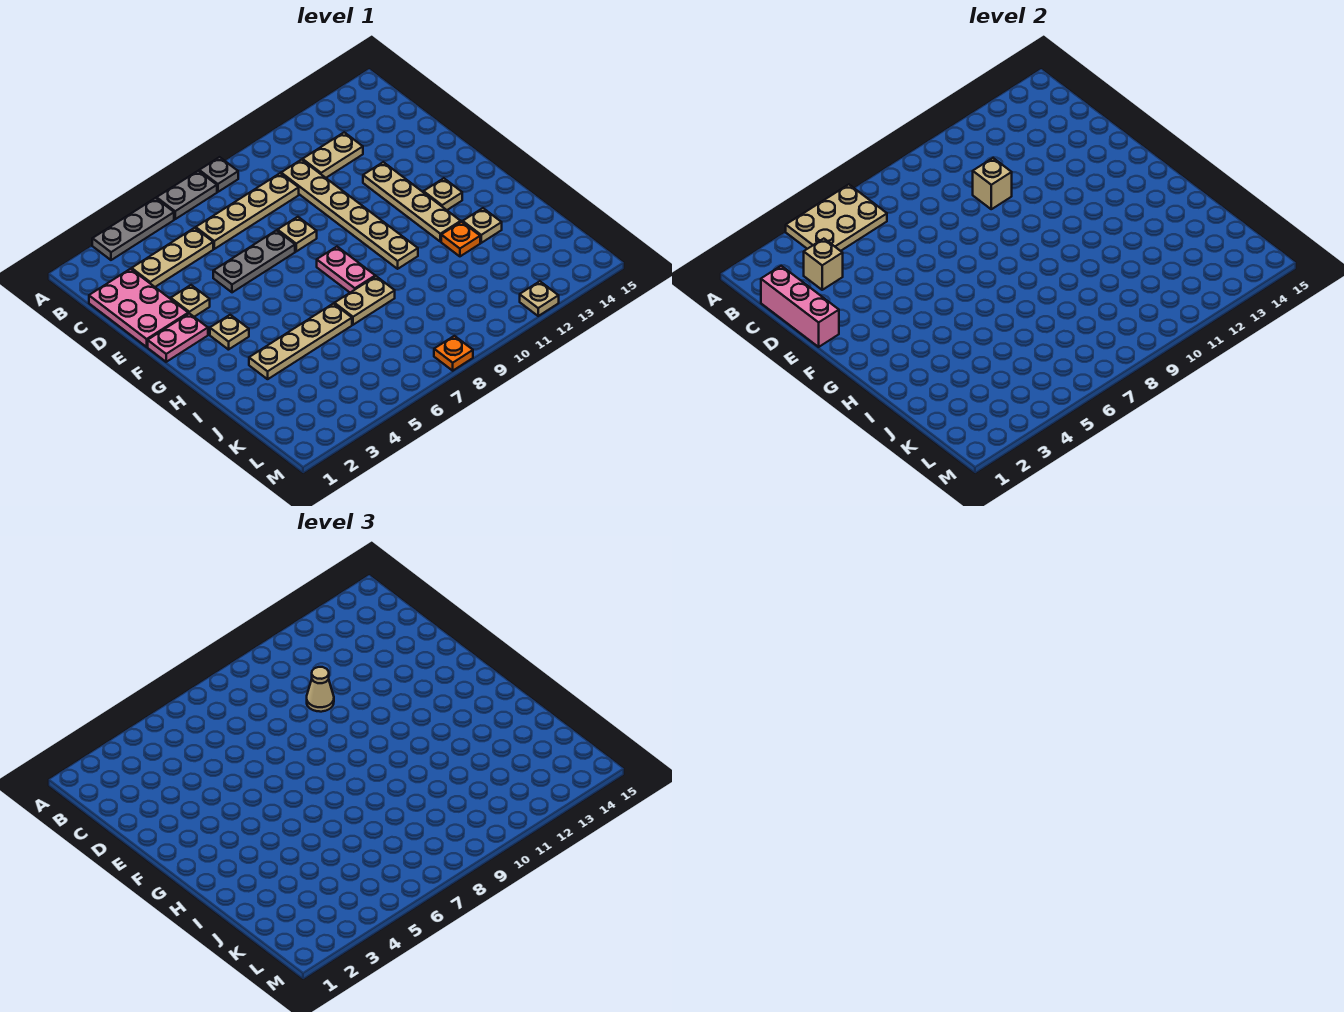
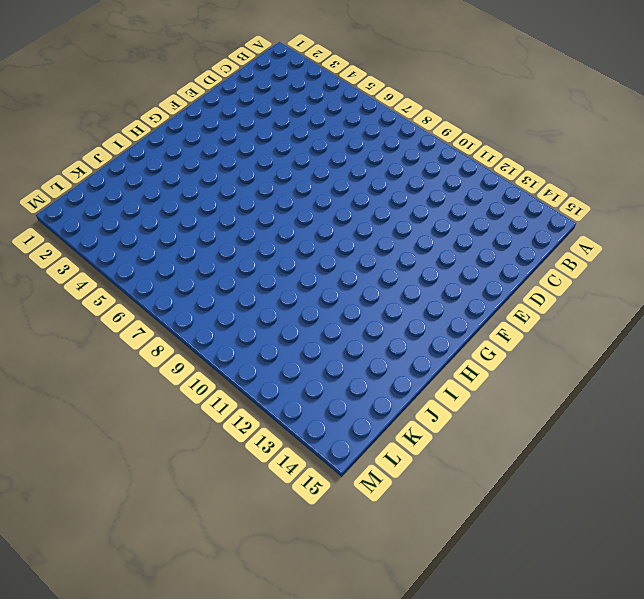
none -> grey 1x3 plate [92,198,174,260]
none -> grey 1x2 plate [157,171,217,219]
none -> grey 1x1 plate [199,157,238,192]

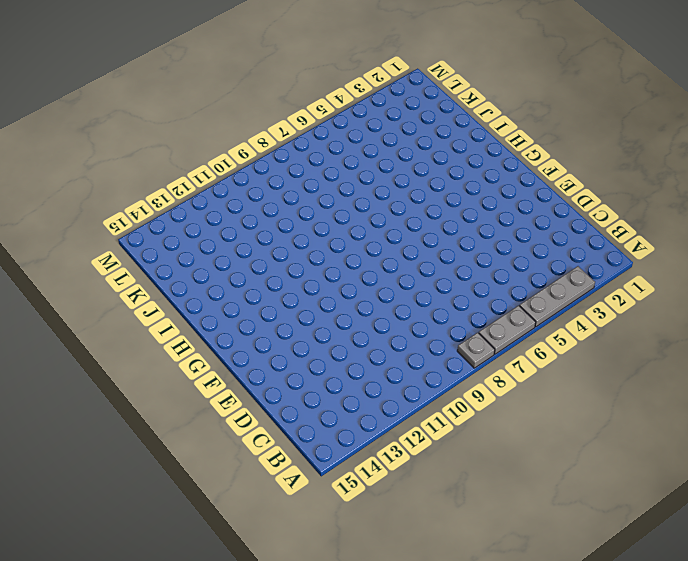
none -> pink 2x3 plate [89,269,188,347]
none -> tan 1x3 plate [132,228,213,287]
none -> tan 1x4 plate [196,173,299,249]

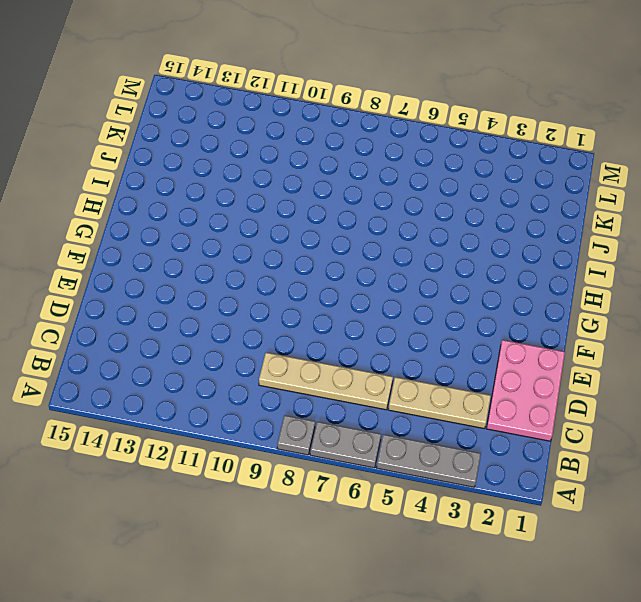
none -> tan 1x6 plate [281,160,418,269]
none -> tan 1x2 plate [303,132,363,178]
none -> tan 1x1 plate [171,285,210,317]

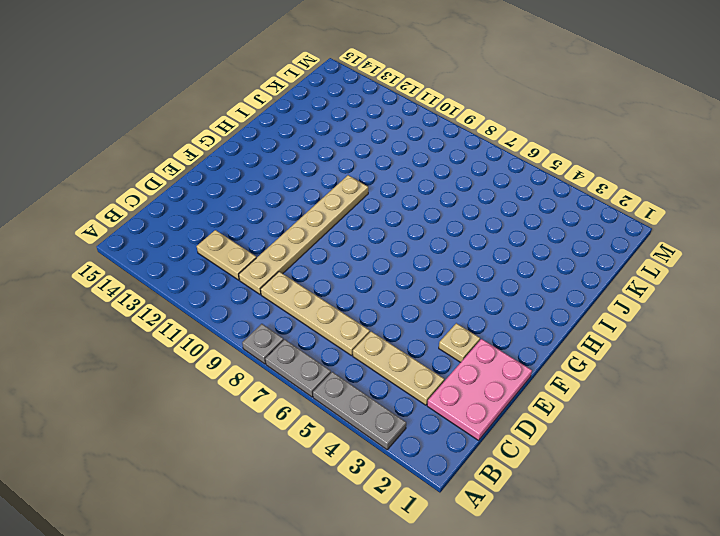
none -> grey 1x3 plate [213,230,295,292]
none -> tan 1x1 plate [278,217,317,251]
none -> tan 1x4 plate [363,162,461,242]

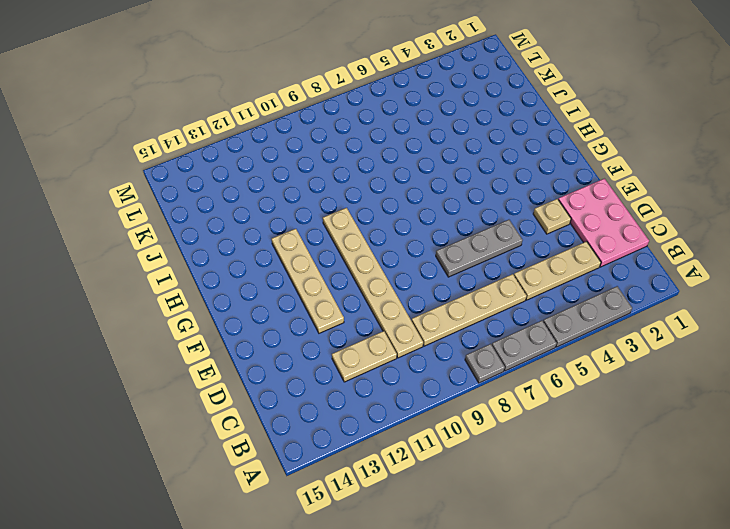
none -> tan 1x1 plate [278,217,317,251]
none -> pink 1x2 plate [148,313,208,362]
none -> tan 1x1 plate [210,315,249,350]

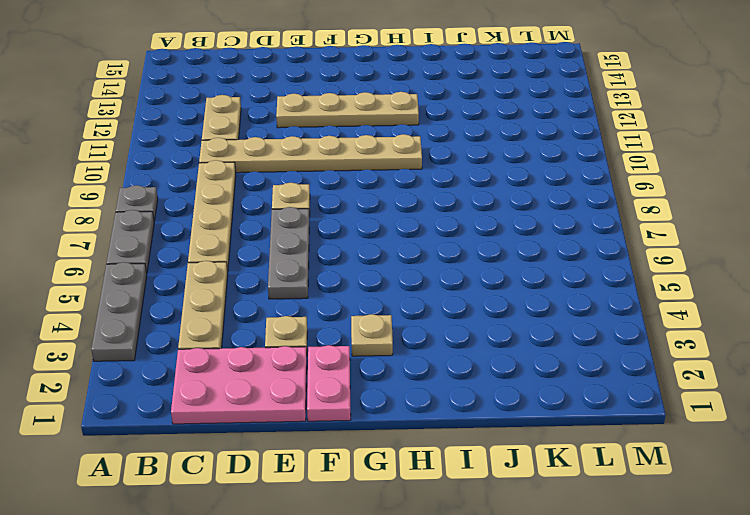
none -> pink 1x2 plate [317,247,375,293]
none -> tan 1x1 plate [424,178,462,210]
none -> tan 1x4 plate [249,304,352,379]

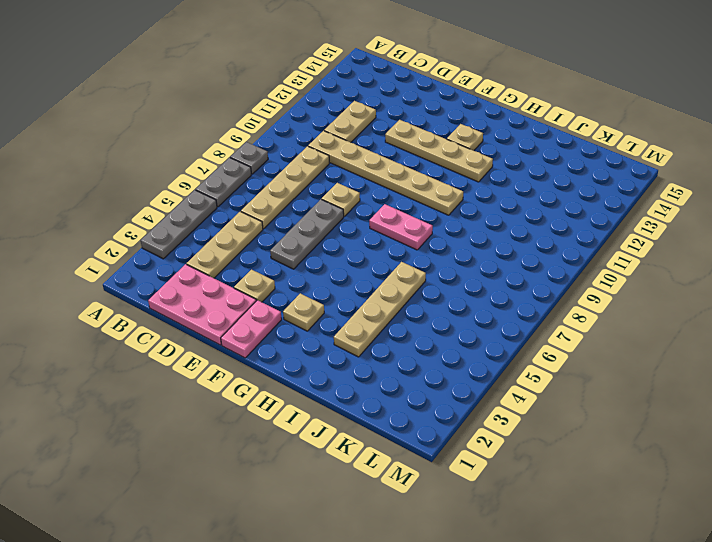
none -> tan 1x2 plate [334,276,395,325]
none -> orange 1x1 plate [441,222,480,256]
none -> tan 1x1 plate [463,208,502,243]

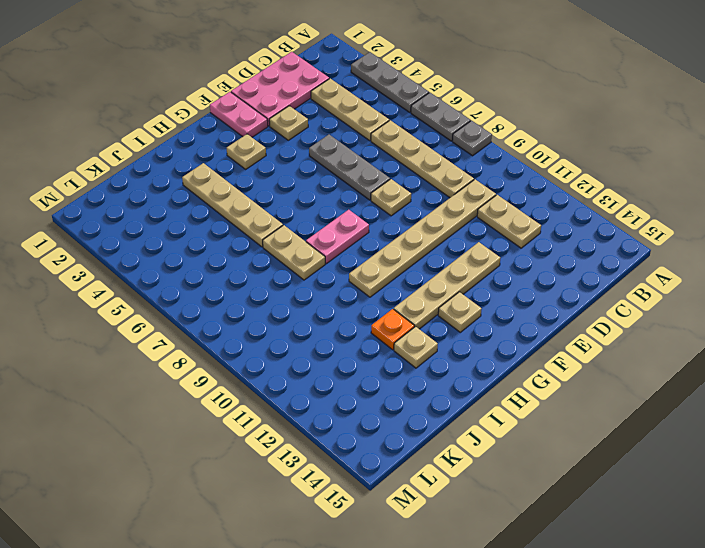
none -> orange 1x1 plate [434,336,473,371]
none -> tan 1x1 plate [520,281,559,316]
none -> tan 2x3 plate [786,185,887,251]

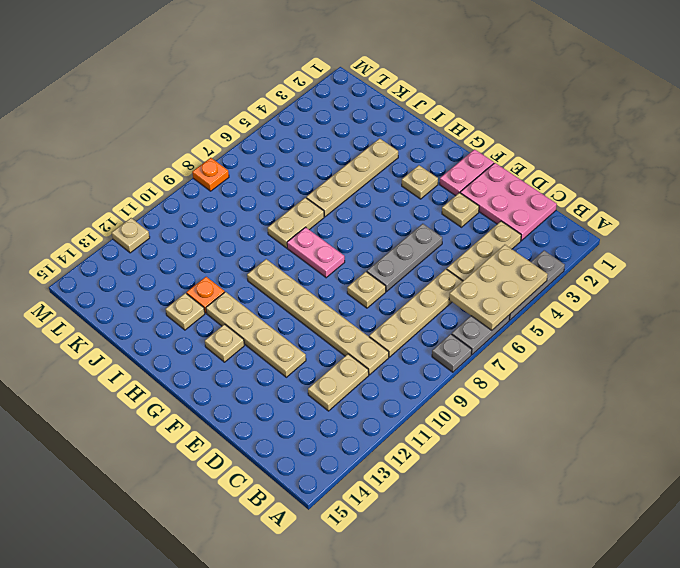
none -> pink 1x3 brick [761,266,839,347]
none -> tan 1x1 brick [804,239,843,290]
none -> tan 1x1 brick [973,158,1012,209]

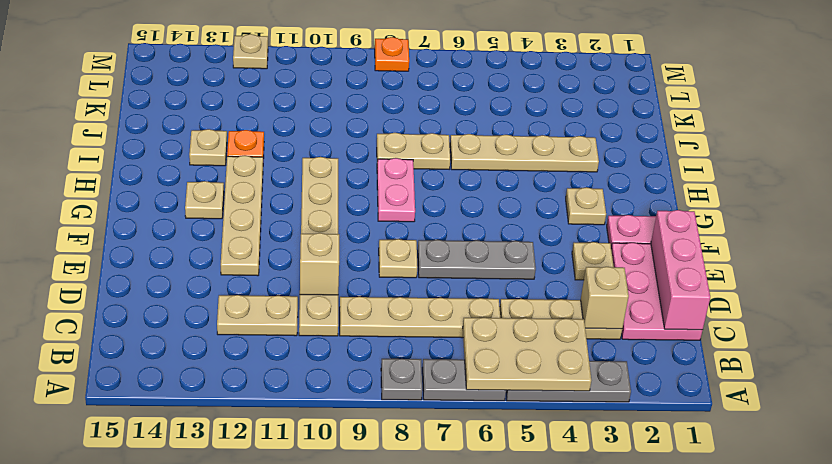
none -> tan 1x1 cone [307,667,334,712]

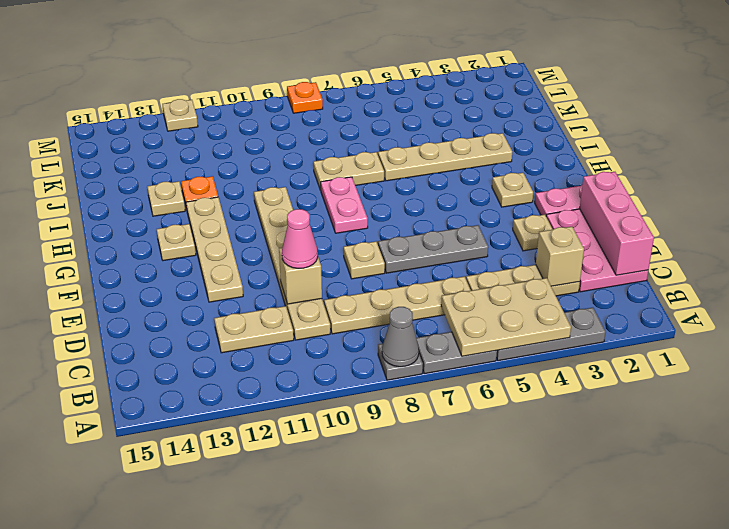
grey 1x1 cone [382,307,419,367] -> none
pink 1x1 cone [282,209,318,269] -> tan 1x1 cone [307,667,334,712]

